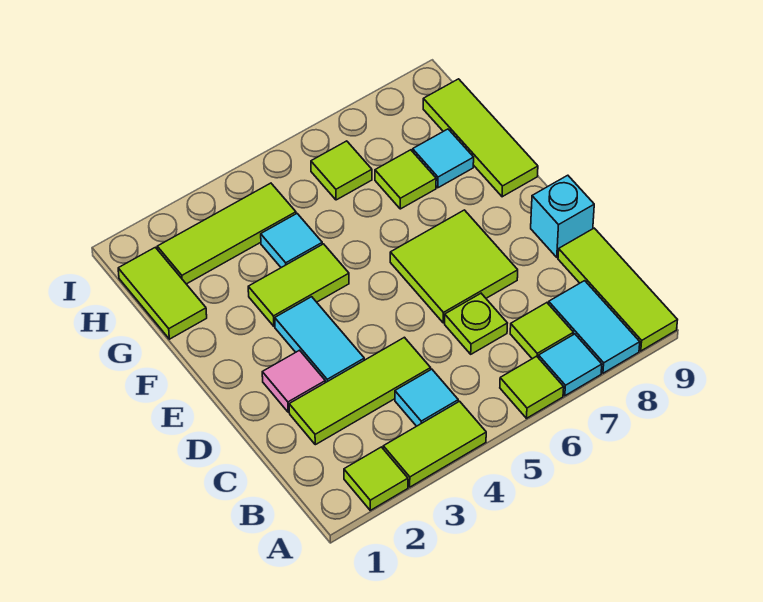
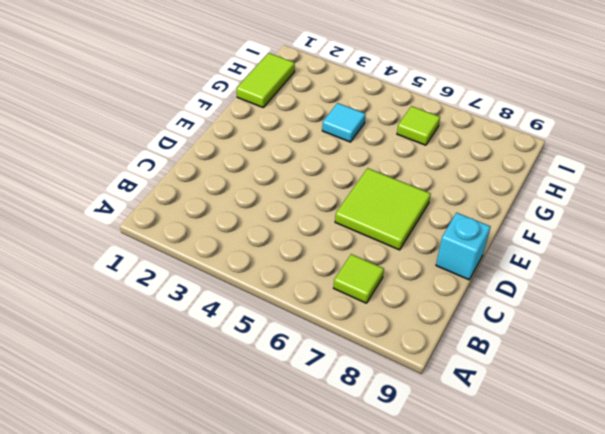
none -> lime 1x1 tile [344,447,408,510]
none -> lime 1x2 tile [383,401,486,487]
none -> lime 1x1 tile [500,356,564,418]

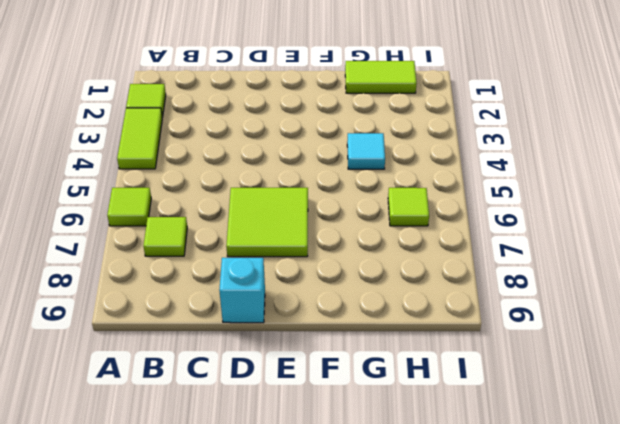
none -> cyan 1x1 tile [538,334,602,396]
none -> cyan 1x2 tile [549,281,640,373]
none -> lime 1x3 tile [558,228,677,351]

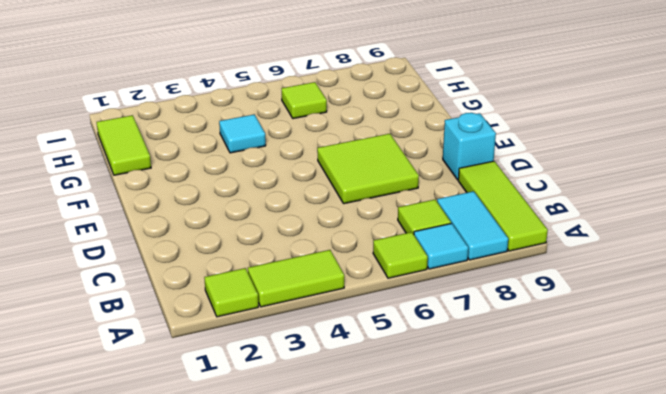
none -> cyan 1x1 tile [395,369,458,426]
none -> lime 1x3 tile [289,337,431,445]
none -> lime 1x1 plate [445,293,507,354]

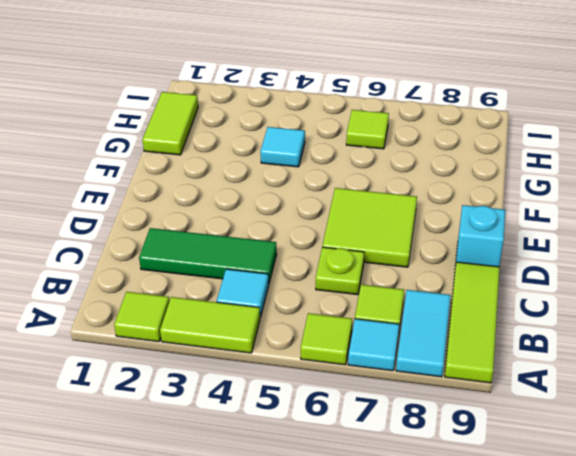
green 1x3 tile [139,228,277,283] -> lime 1x3 tile [289,337,431,445]
none -> pink 1x1 tile [262,350,325,412]
none -> cyan 1x2 tile [275,297,364,383]
none -> lime 1x2 tile [248,244,349,326]

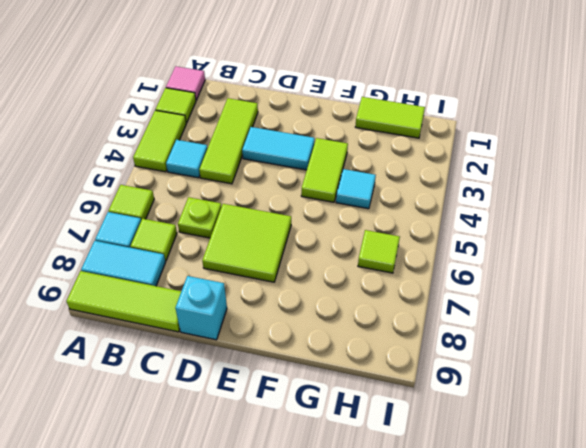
pink 1x1 tile [166,66,205,100] -> pink 1x1 tile moved to [262,350,325,412]
none -> lime 1x3 tile [423,79,538,197]
none -> lime 1x1 tile [375,150,436,209]
none -> cyan 1x1 tile [413,129,474,188]

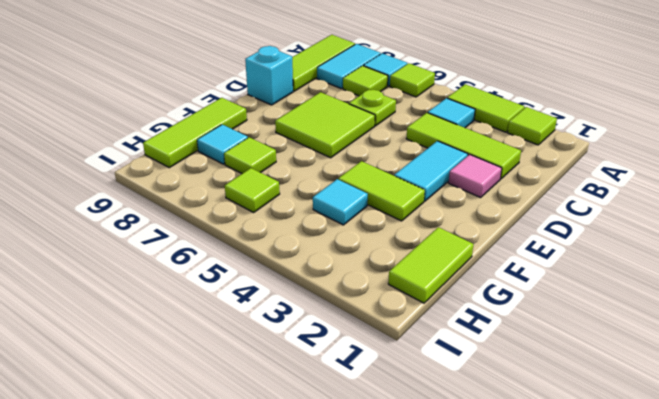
none -> lime 1x3 tile [157,183,296,284]

